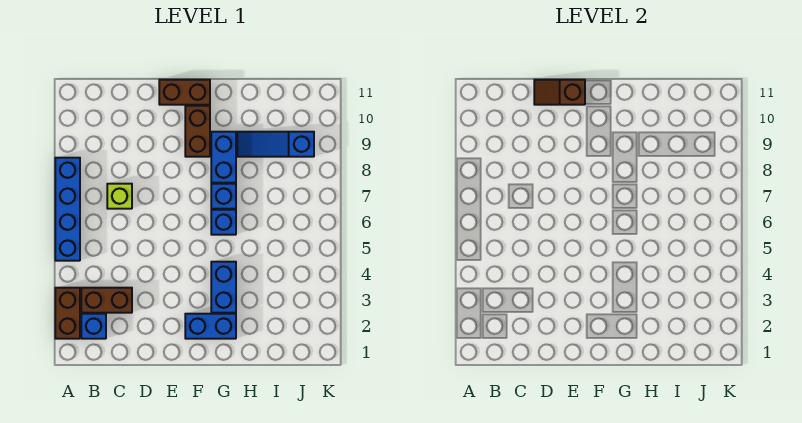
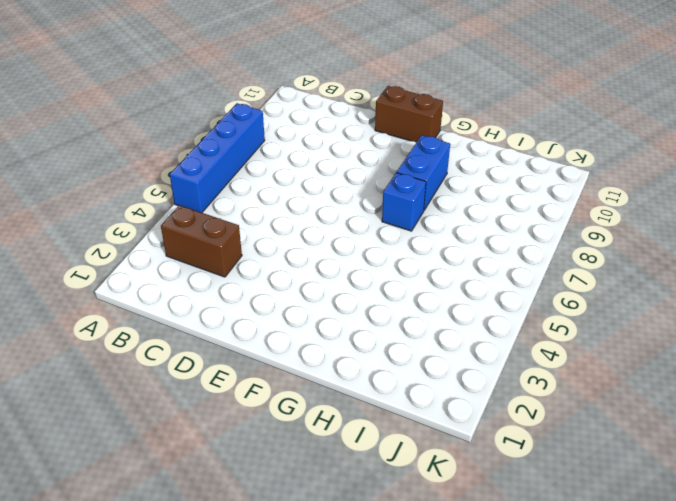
none -> brown 1x2 brick [55,288,80,339]
none -> blue 1x1 brick [81,314,106,339]
none -> lime 1x1 brick [107,184,132,209]

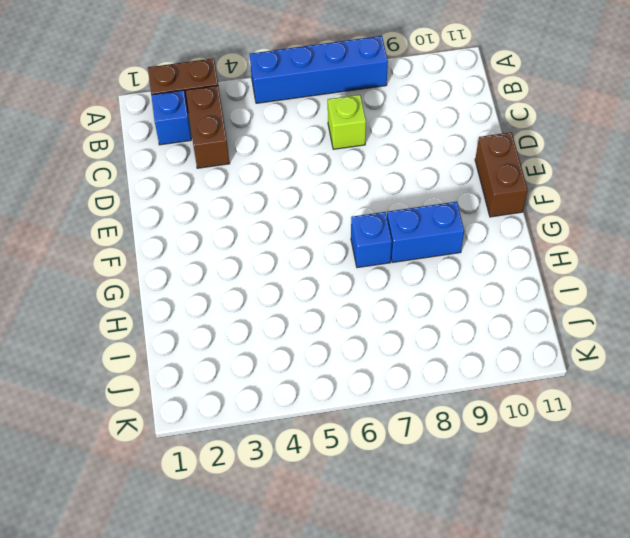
none -> blue 1x2 brick [185,314,236,339]
none -> brown 1x2 brick [185,106,210,157]
none -> blue 1x2 brick [211,262,236,313]

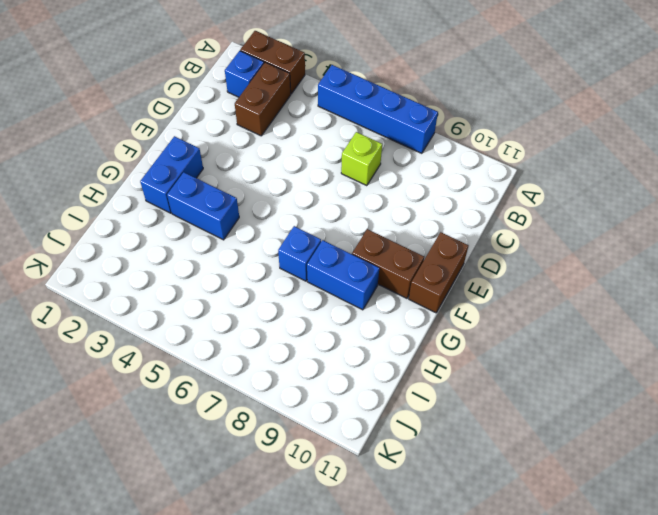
none -> blue 1x1 brick [211,210,236,235]
none -> blue 1x3 slope [237,132,314,157]
none -> brown 1x2 slope [534,80,585,105]

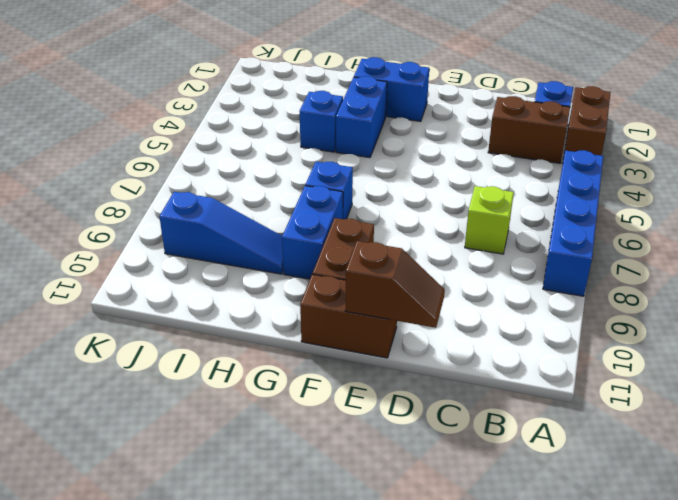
blue 1x1 brick [300,91,343,152] -> blue 1x1 brick moved to [211,210,236,235]

